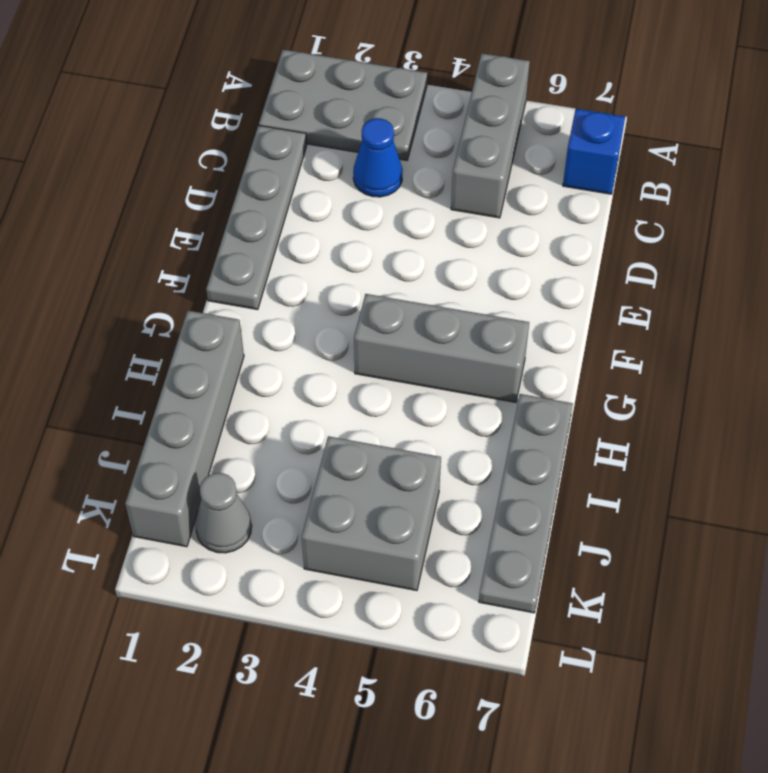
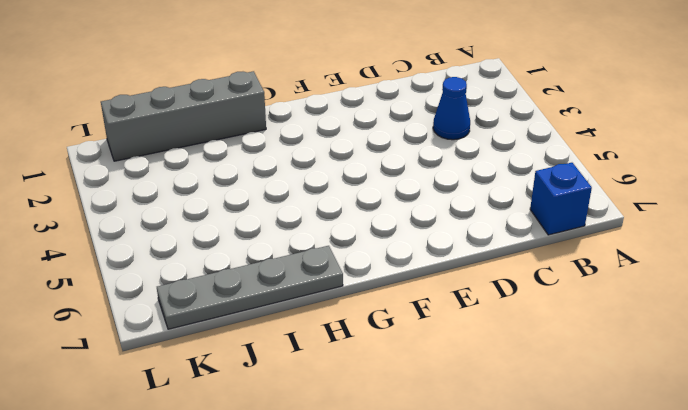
none -> grey 2x3 plate [259,50,427,160]
none -> grey 1x3 brick [451,53,530,218]

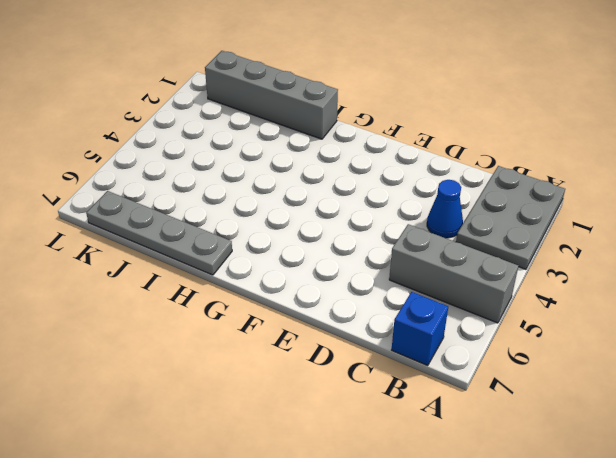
none -> grey 1x4 plate [206,125,307,310]
none -> grey 1x3 brick [354,294,529,402]

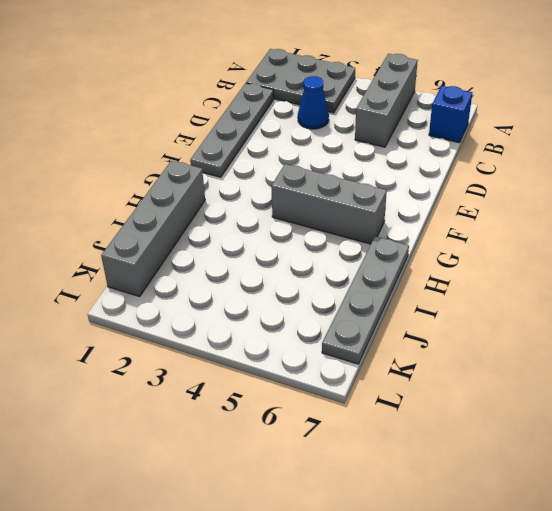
none -> grey 2x2 brick [302,436,441,590]
none -> grey 1x1 cone [195,473,252,553]

